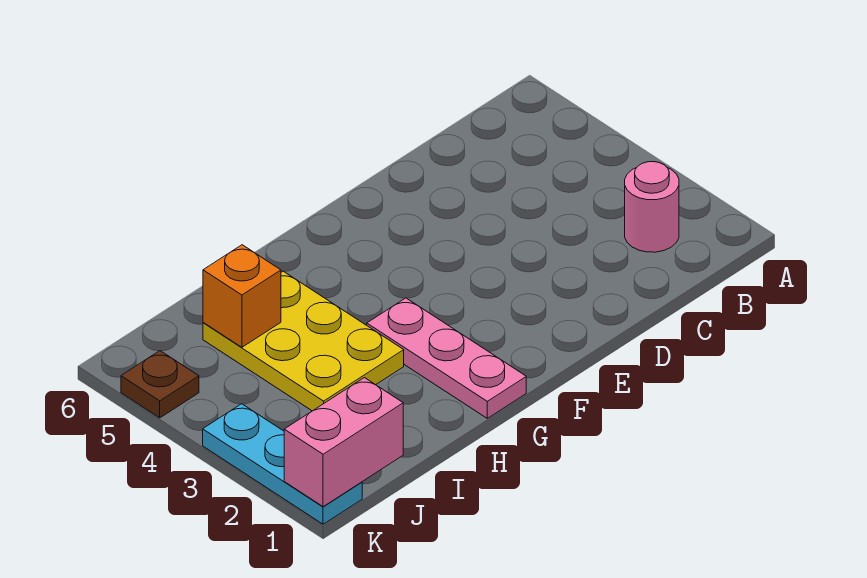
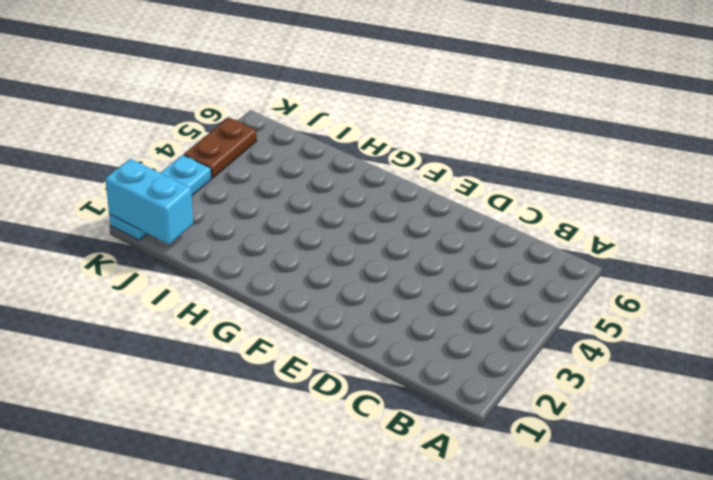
cyan 1x2 brick [105,159,193,244] -> pink 1x2 brick [284,378,403,507]
brown 1x2 plate [184,117,257,178] -> brown 1x1 plate [121,351,199,418]
none -> pink 1x1 round brick [625,162,679,252]
none -> pink 1x3 plate [367,298,526,418]

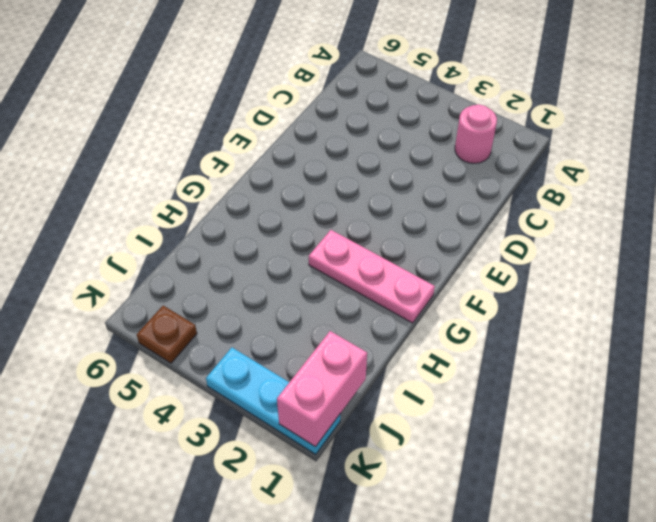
none -> yellow 2x3 plate [203,271,404,411]
none -> orange 1x1 brick [203,245,281,347]

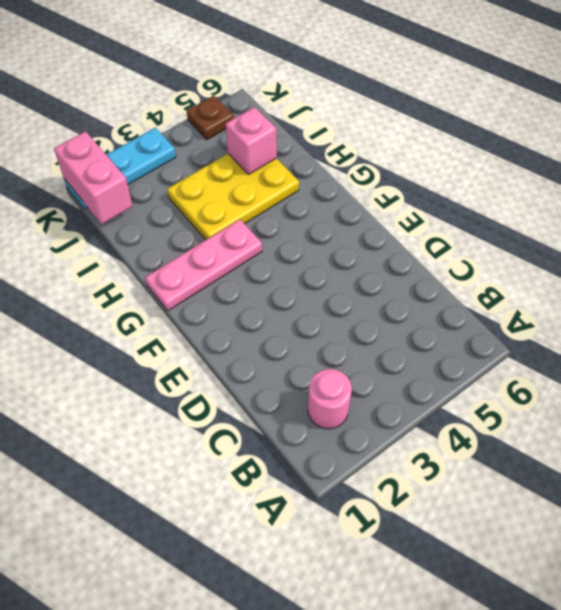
pink 1x1 brick [226,107,277,175] -> orange 1x1 brick [203,245,281,347]

